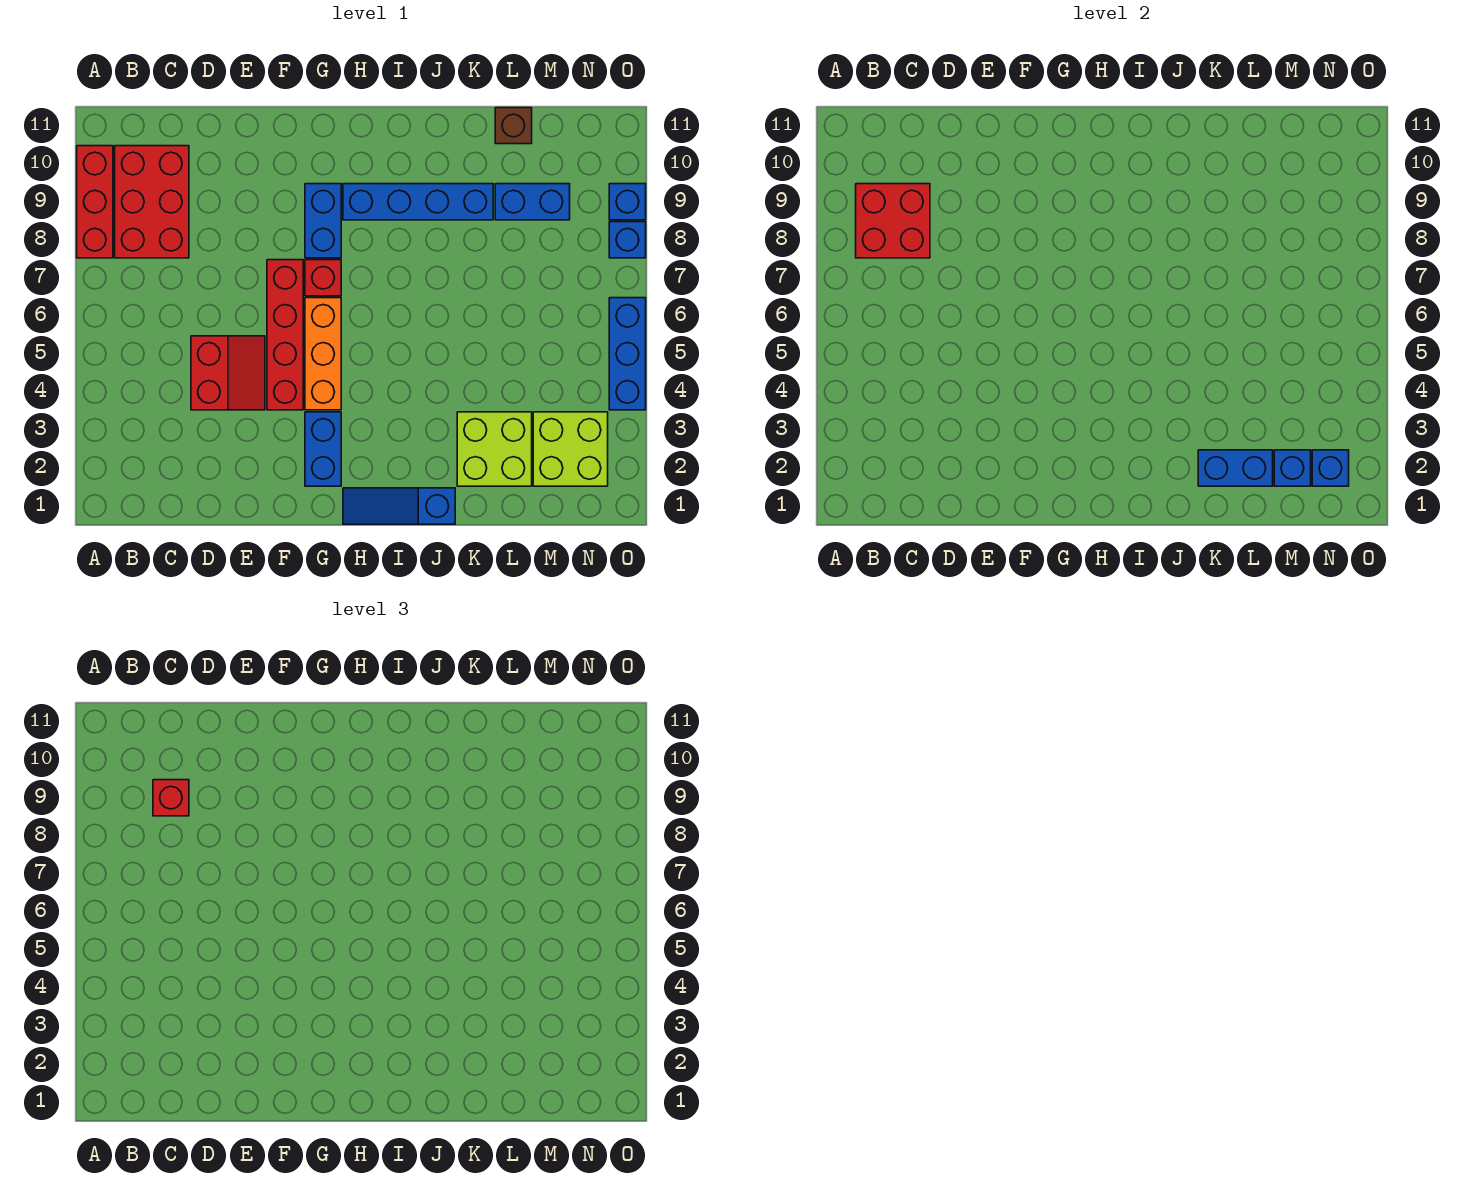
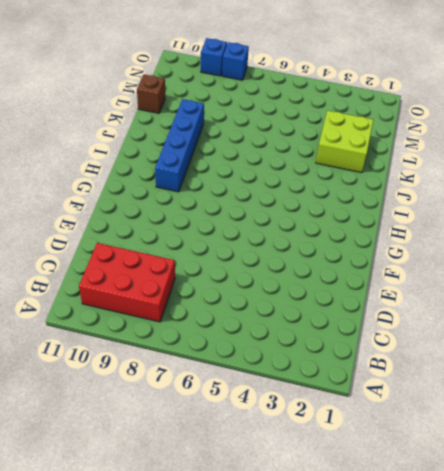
none -> red 1x3 brick [77,146,113,258]
none -> red 2x2 slope [191,336,265,410]
none -> red 1x4 brick [267,260,303,410]

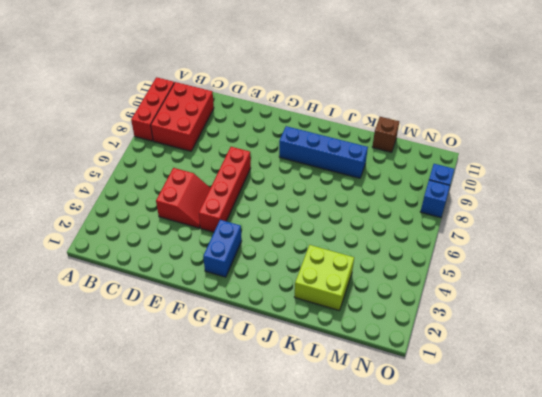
none -> orange 1x3 brick [305,298,341,410]
none -> red 1x1 brick [305,260,341,296]
none -> blue 1x2 brick [305,184,341,258]

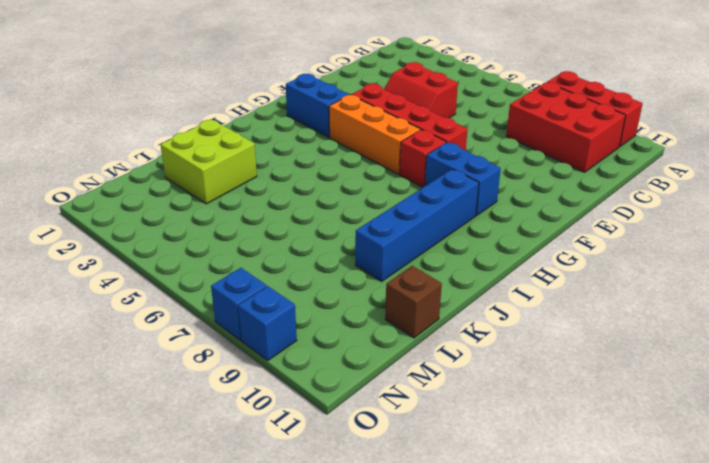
none -> blue 1x3 slope [343,488,455,524]
none -> blue 1x2 brick [495,184,570,220]
none -> lime 2x2 brick [533,412,608,486]

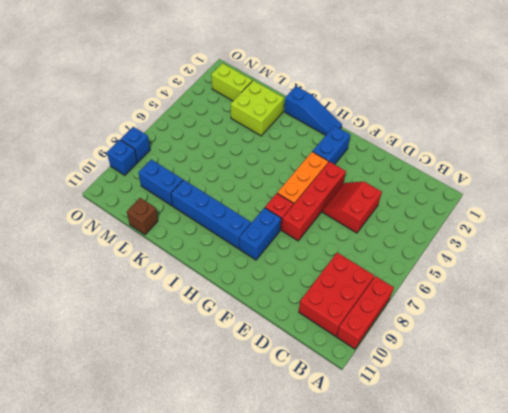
lime 1x2 brick [211,63,252,101] -> lime 2x2 brick [533,412,608,486]
none -> blue 1x3 brick [609,298,646,410]
none -> red 2x2 brick [856,184,930,258]
none -> blue 1x2 brick [1198,450,1273,486]

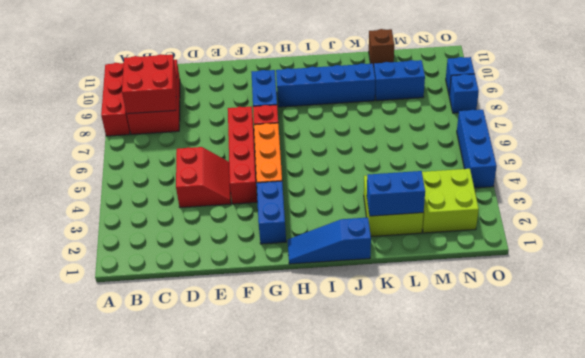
none -> blue 1x1 brick [1274,450,1311,486]
none -> blue 1x1 brick [1312,450,1349,486]
none -> red 1x1 brick [153,780,189,816]

